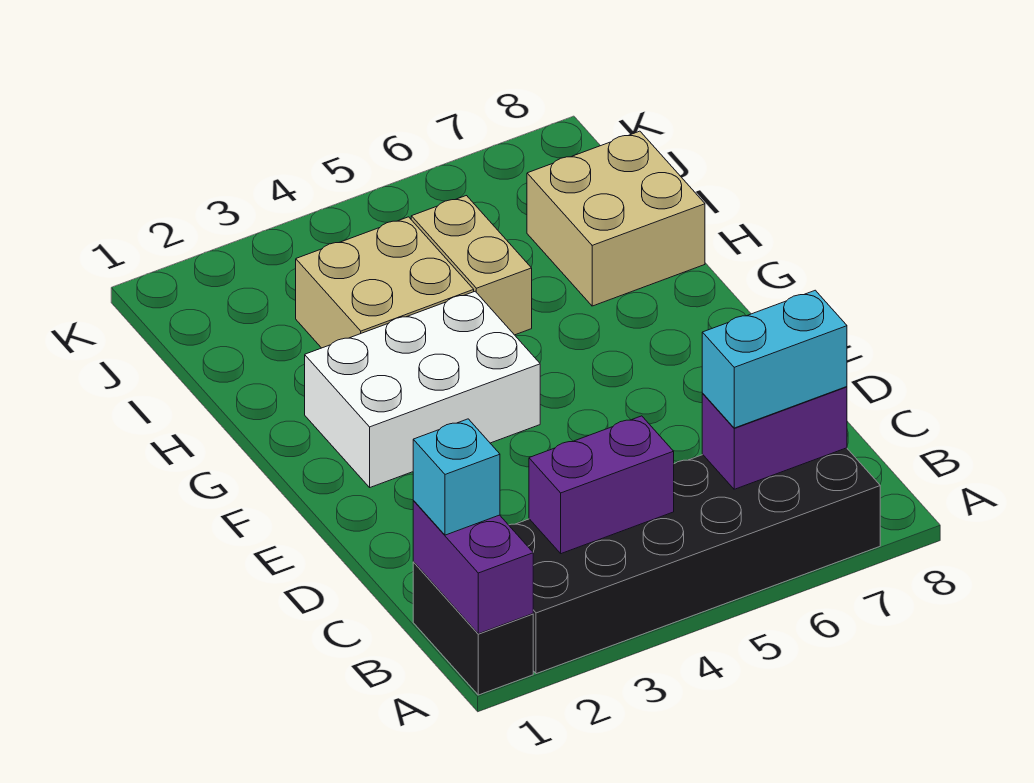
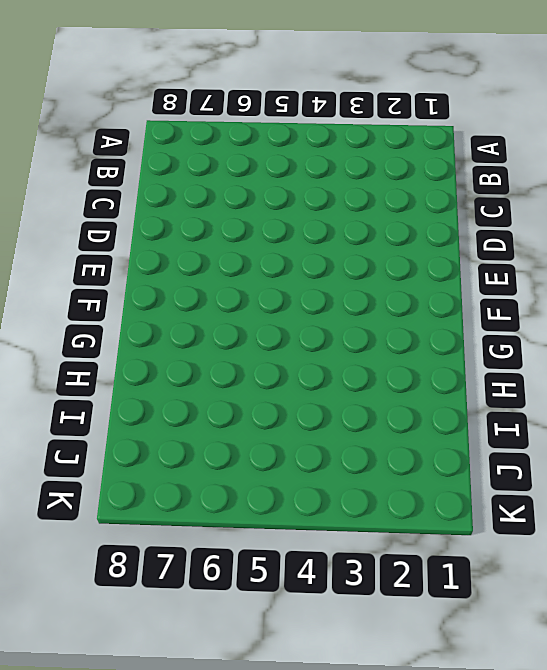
none -> black 1x2 brick [413,562,533,695]
none -> black 2x6 brick [509,448,880,674]

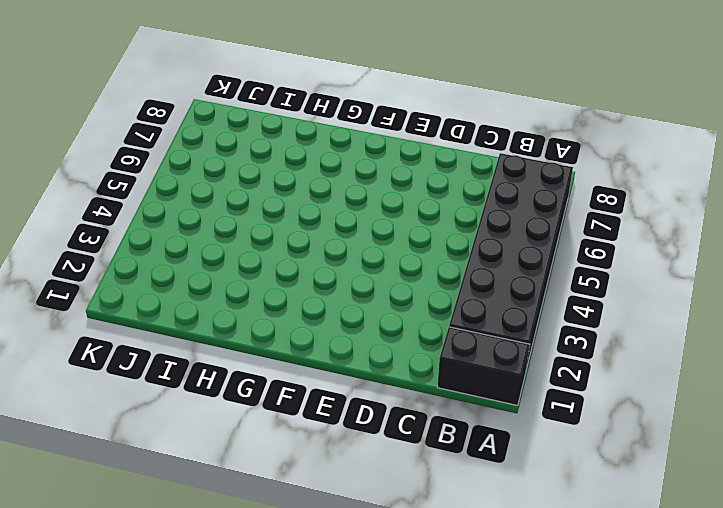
none -> white 2x3 brick [305,291,540,487]
none -> tan 2x2 brick [296,217,474,348]

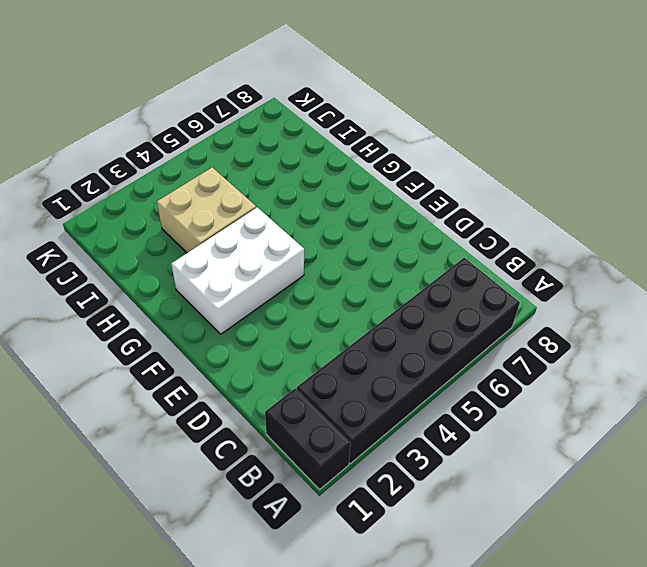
none -> tan 1x2 brick [411,196,532,335]
none -> tan 2x2 brick [527,131,705,306]

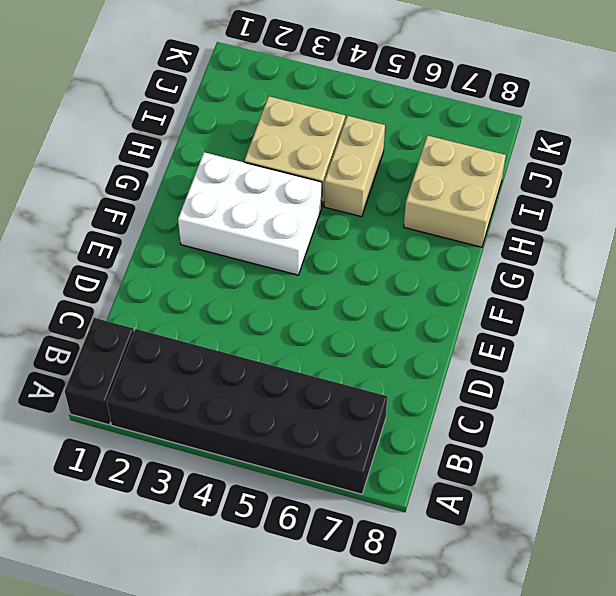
none -> purple 1x2 brick [413,501,533,634]
none -> purple 1x2 brick [529,416,674,554]

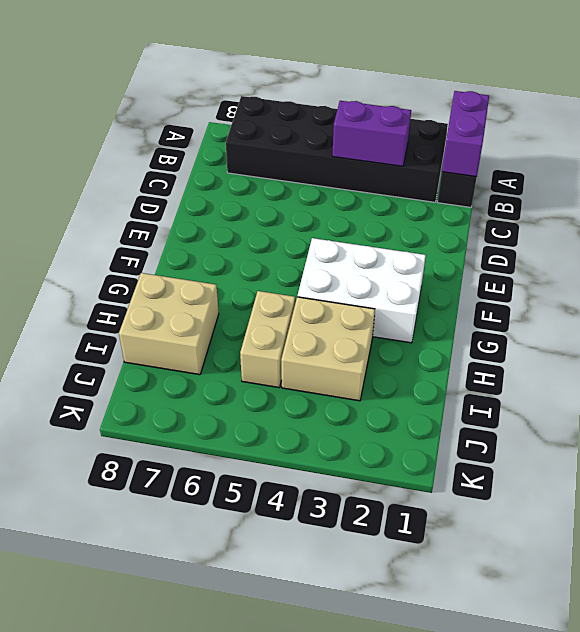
none -> purple 1x2 brick [702,387,847,489]
none -> cyan 1x1 brick [413,419,500,535]

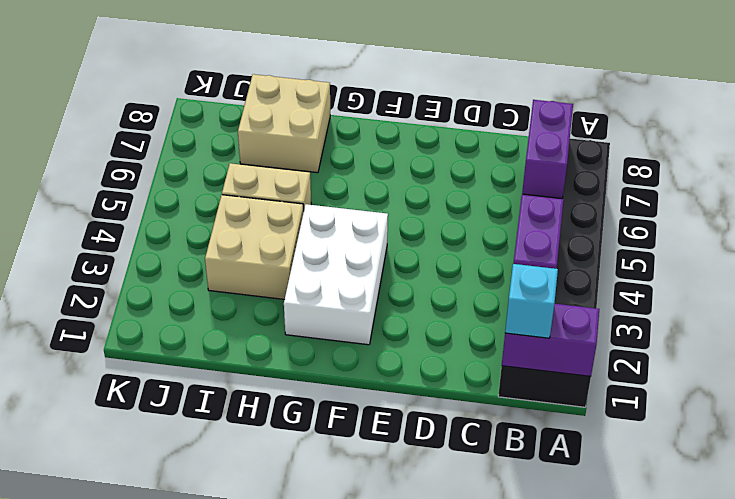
none -> cyan 1x2 brick [702,290,847,428]

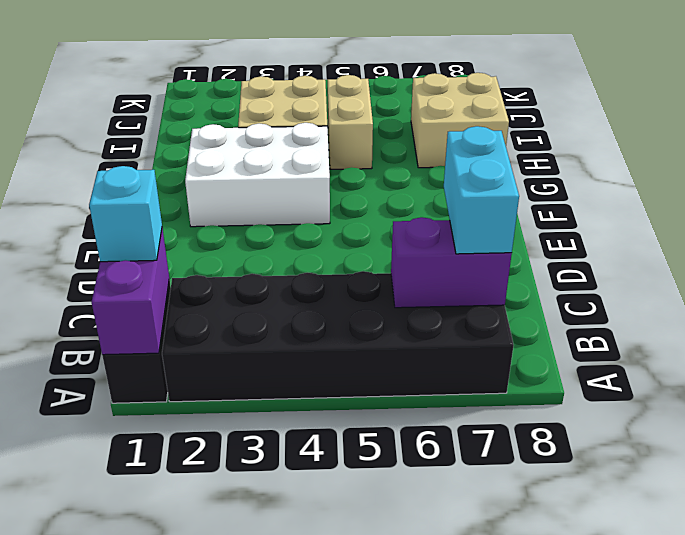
cyan 1x2 brick [444,126,519,254] -> cyan 1x2 brick turned to [702,290,847,428]
none -> purple 1x2 brick [529,416,674,554]

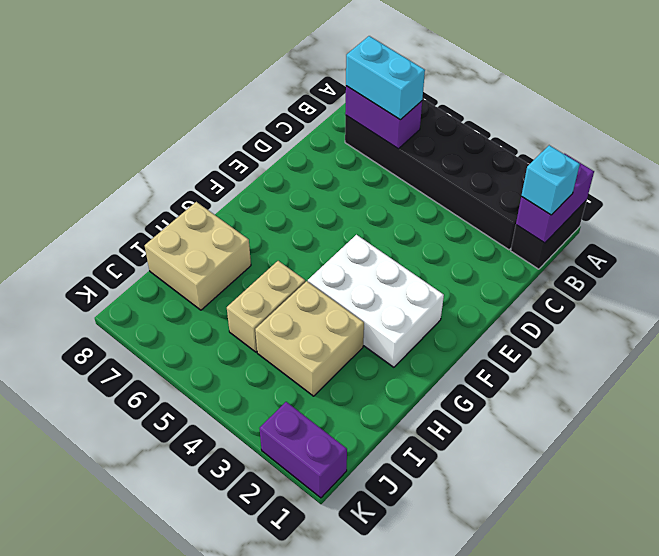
purple 1x2 brick [260,402,347,498] -> purple 1x2 brick moved to [529,416,674,554]

